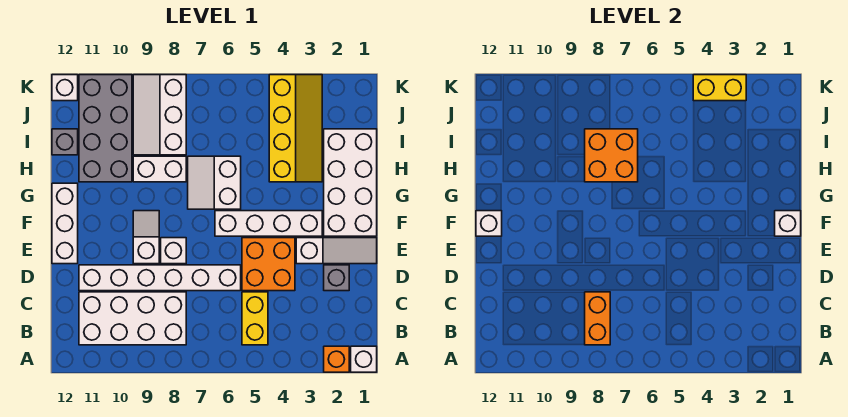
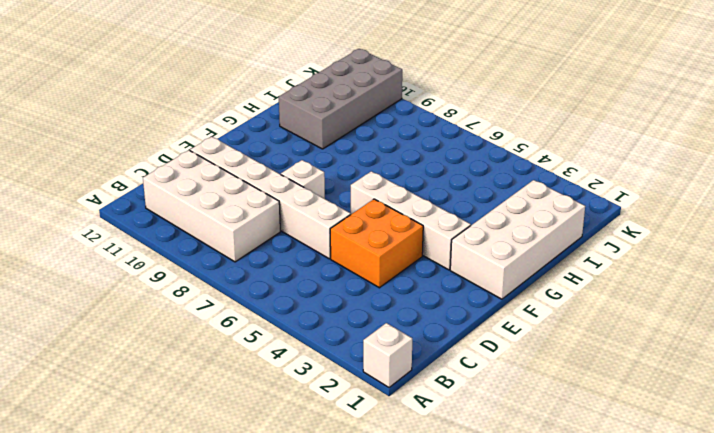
none -> orange 1x1 brick [324,346,349,372]
none -> yellow 1x2 brick [242,292,268,345]
none -> grey 1x1 brick [324,265,349,291]

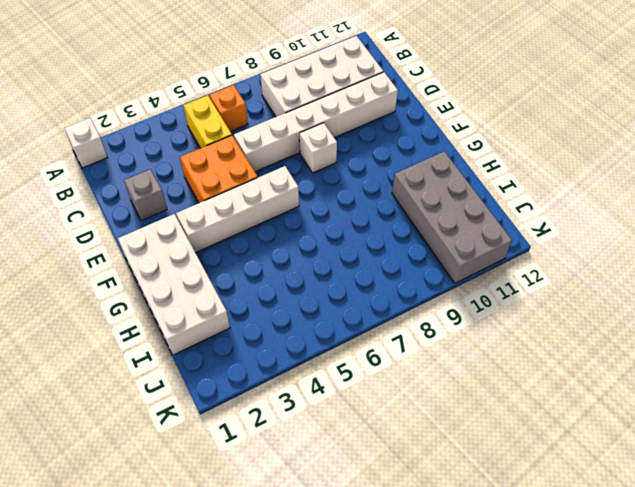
orange 1x1 brick [209,85,248,132] -> orange 1x1 brick moved to [324,346,349,372]
none -> white 1x3 slope [296,238,377,264]
none -> white 1x2 slope [133,211,159,264]
none -> white 1x3 brick [52,183,78,264]

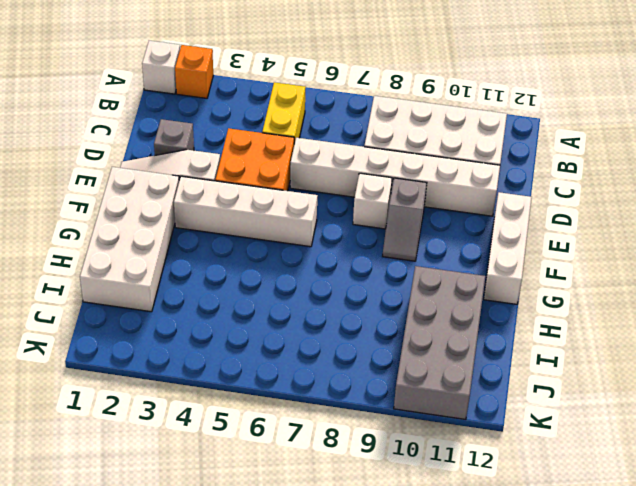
grey 1x2 slope [383,178,427,261] -> white 1x2 slope [133,211,159,264]
none -> white 2x2 slope [188,156,241,209]
none -> yellow 2x4 slope [269,75,322,182]
none -> white 1x2 brick [133,156,186,182]

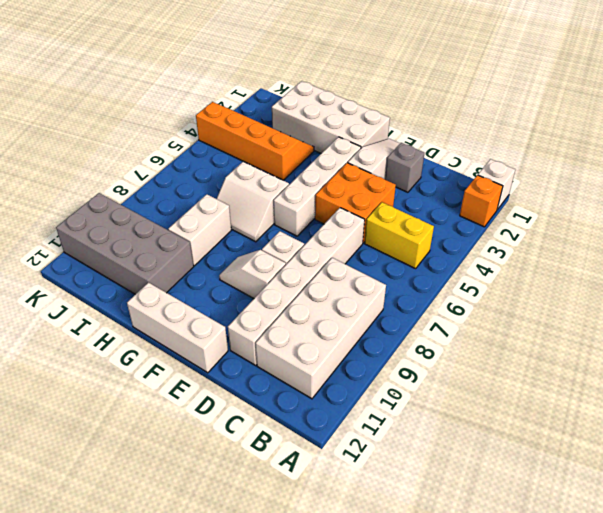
orange 2x4 slope [196,102,314,180] -> yellow 2x4 slope [269,75,322,182]
none -> white 2x3 slope [133,75,186,155]
none -> grey 1x1 brick [52,129,78,155]
none -> white 1x1 brick [52,75,78,101]

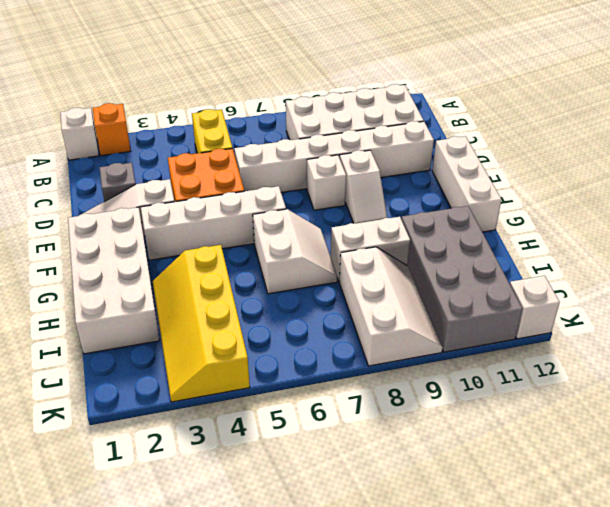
none -> grey 1x1 brick [52,129,78,155]
none -> orange 1x2 brick [585,292,610,345]
none -> white 1x1 brick [775,211,801,236]

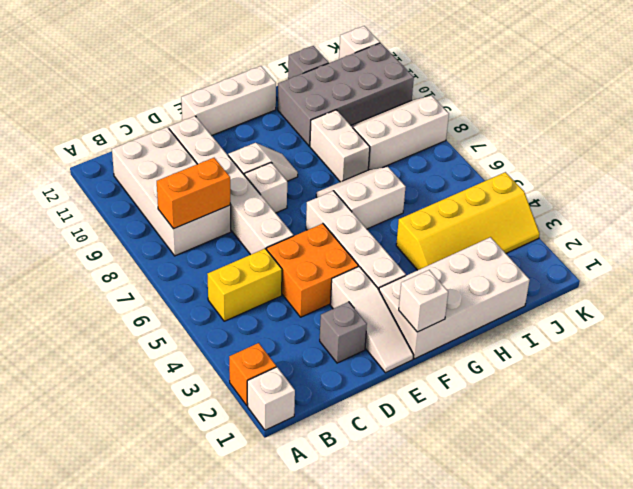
none -> white 1x1 brick [476,211,502,236]
none -> orange 2x2 brick [585,129,638,182]
none -> yellow 1x2 brick [693,75,746,101]

